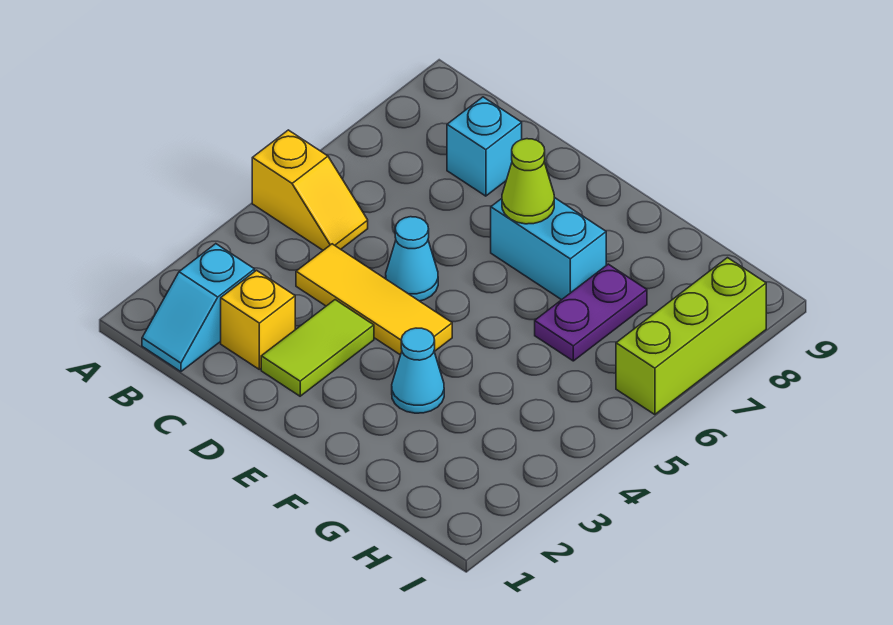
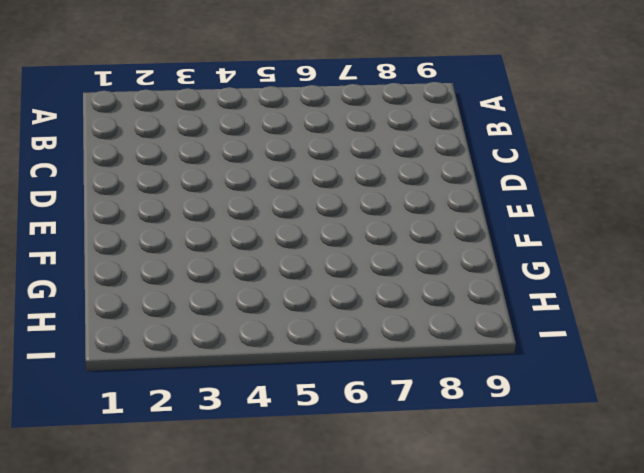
none -> yellow 1x2 slope [252,130,368,250]
none -> cyan 1x2 slope [142,244,255,372]
none -> yellow 1x1 brick [221,270,295,369]

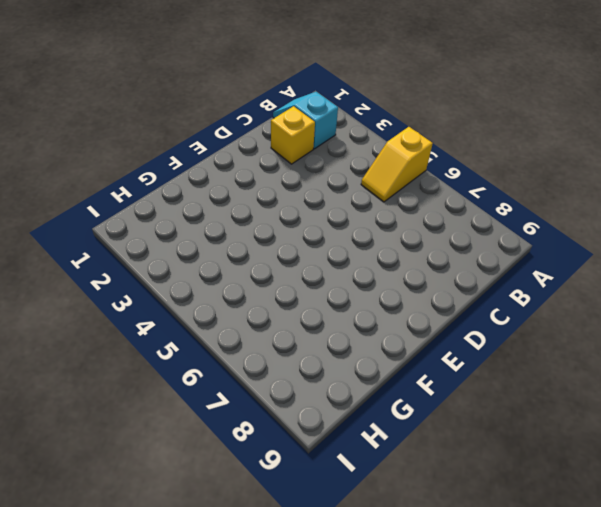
none -> yellow 1x3 tile [296,244,452,355]
none -> cyan 1x1 brick [447,97,522,196]
none -> lime 1x2 tile [261,300,374,396]

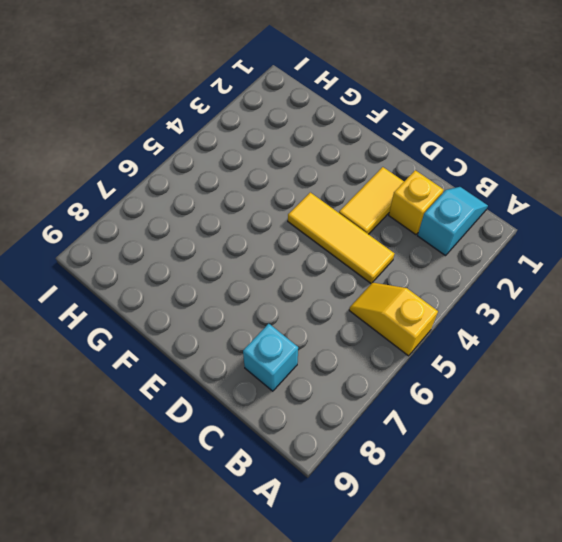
yellow 1x2 tile [339,167,404,234] -> lime 1x2 tile [261,300,374,396]
none -> cyan 1x1 cone [386,217,438,301]
none -> cyan 1x2 brick [491,197,606,300]
none -> cyan 1x1 cone [392,328,444,413]

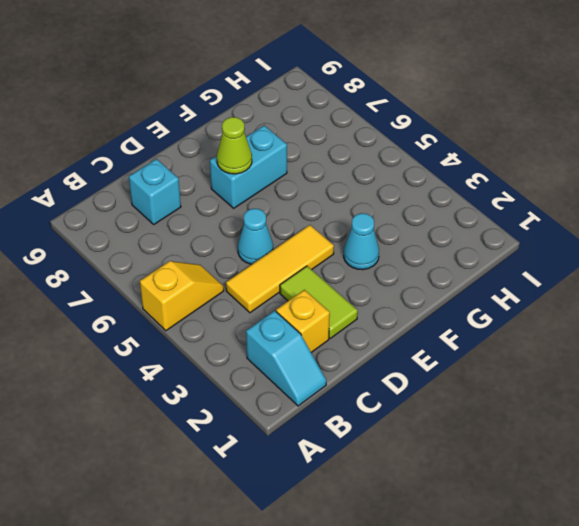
none -> purple 1x2 plate [535,264,647,361]
none -> lime 1x3 brick [616,258,766,415]

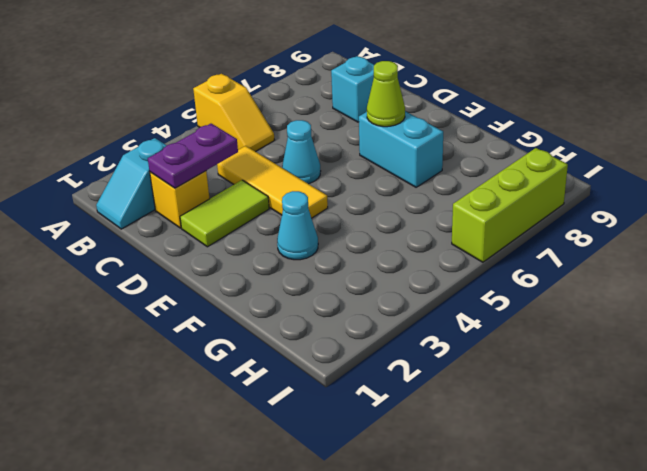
purple 1x2 plate [148,124,238,188] -> purple 1x2 plate moved to [535,264,647,361]

